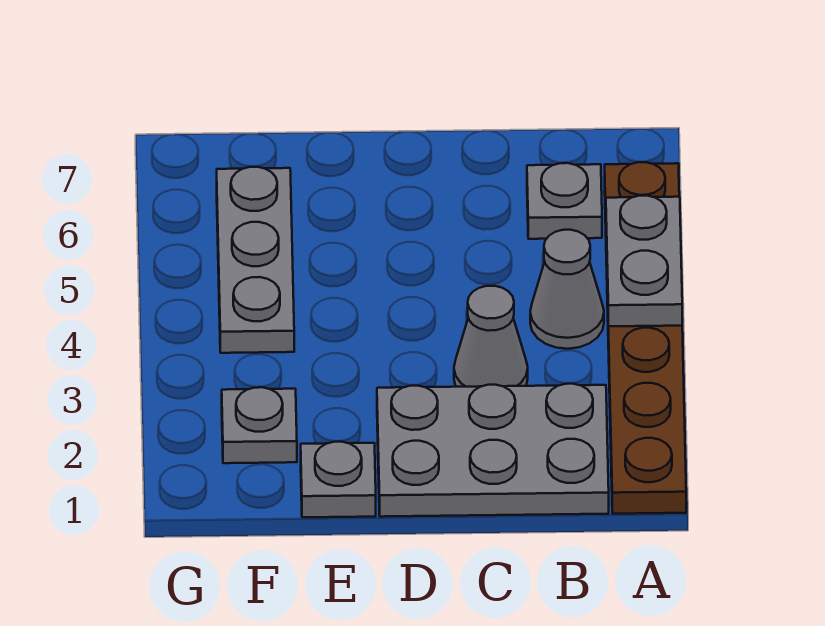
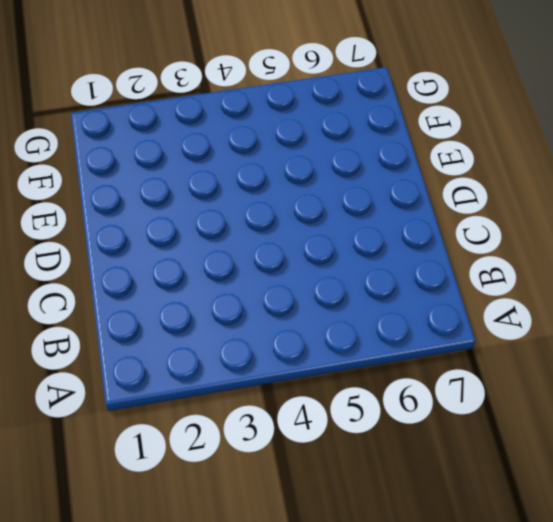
none -> brown 1x6 plate [605,162,686,514]
none -> grey 2x3 plate [377,384,609,517]

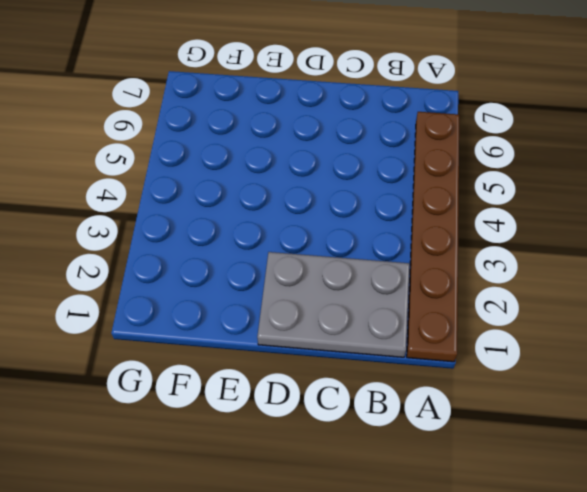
none -> grey 1x1 cone [530,230,604,349]
none -> grey 1x1 plate [527,163,602,239]

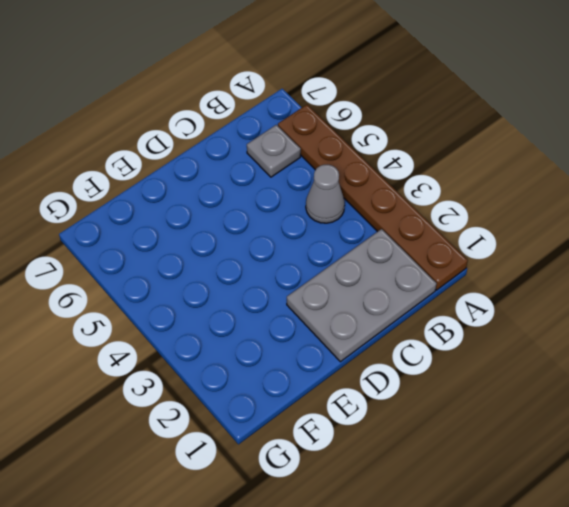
none -> grey 1x1 cone [454,286,528,387]
none -> grey 1x1 plate [301,442,376,517]

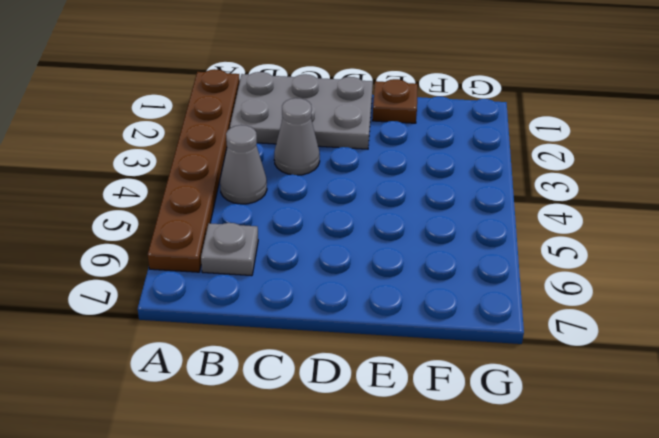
brown 1x1 plate [372,79,418,123] -> grey 1x1 plate [301,442,376,517]
none -> grey 1x1 plate [222,387,297,463]
none -> grey 1x3 plate [217,167,294,353]

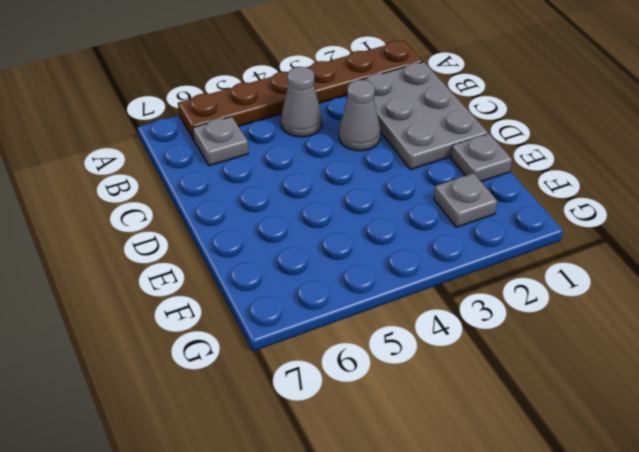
none -> grey 1x3 plate [217,167,294,353]
none -> grey 1x2 plate [606,196,682,326]

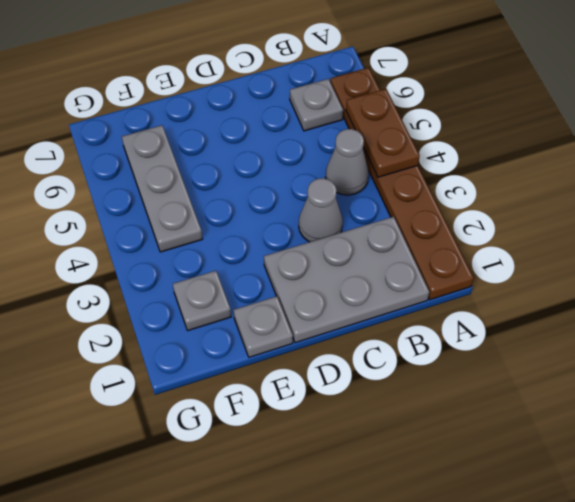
brown 1x2 plate [346,89,420,177] -> grey 1x2 plate [606,196,682,326]

